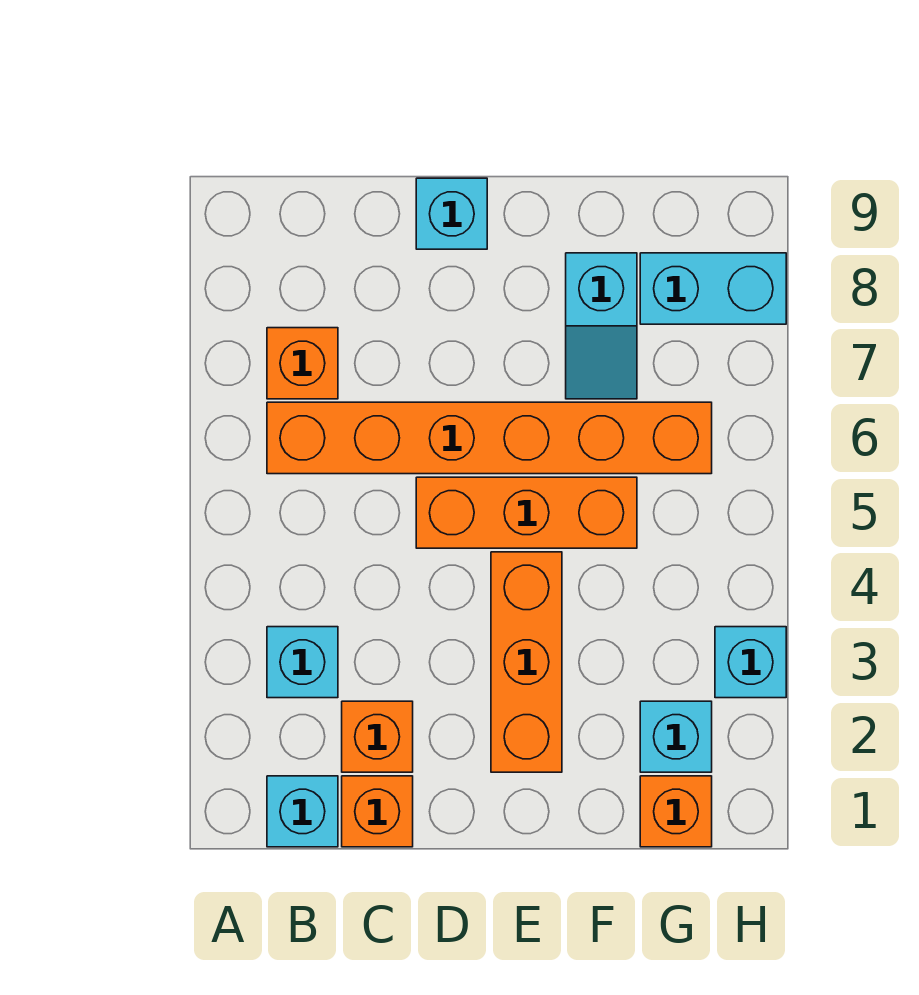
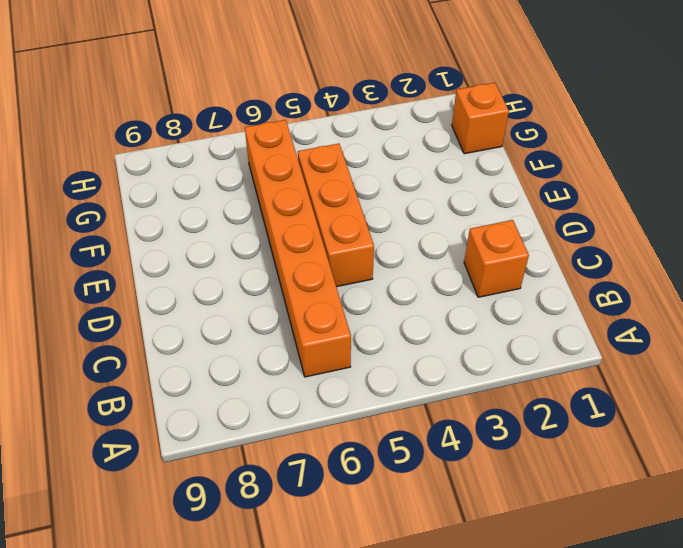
none -> cyan 1x1 brick [267,776,338,847]
none -> cyan 1x1 brick [267,627,338,698]
none -> orange 1x1 brick [267,328,338,399]

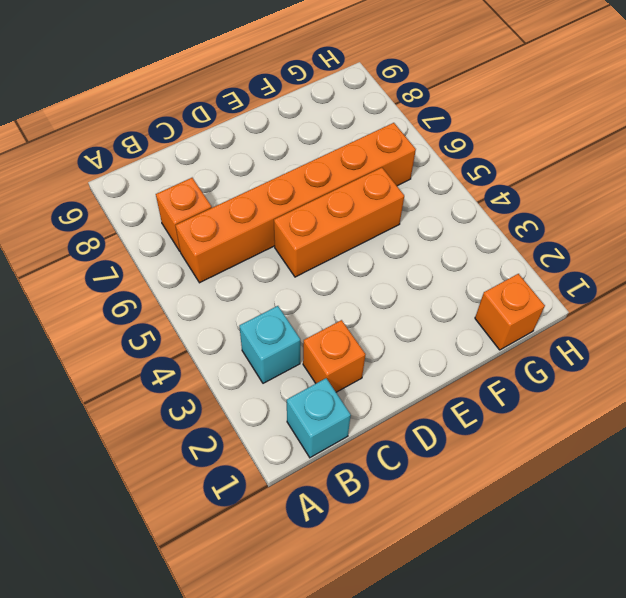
none -> orange 1x1 brick [342,776,413,847]
none -> cyan 1x1 brick [416,178,487,249]
none -> orange 1x3 brick [491,552,562,772]

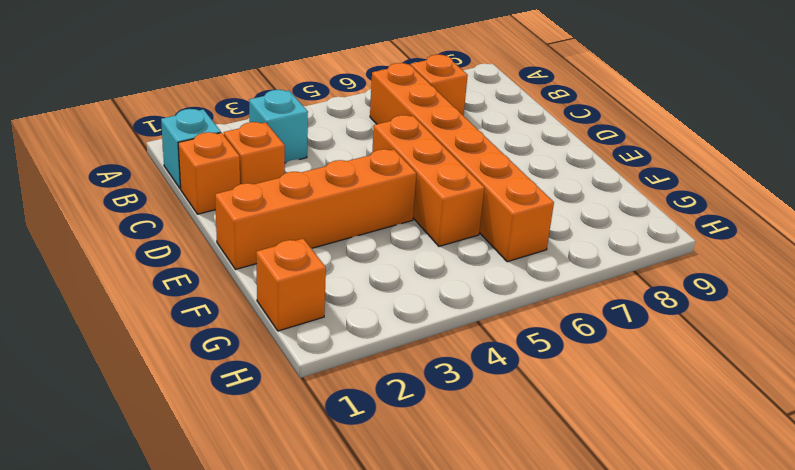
orange 1x4 brick [215,149,416,270] -> orange 1x3 brick [491,552,562,772]
none -> cyan 1x1 brick [416,178,487,249]
none -> cyan 1x2 slope [566,253,637,399]
none -> cyan 1x1 brick [640,701,712,772]

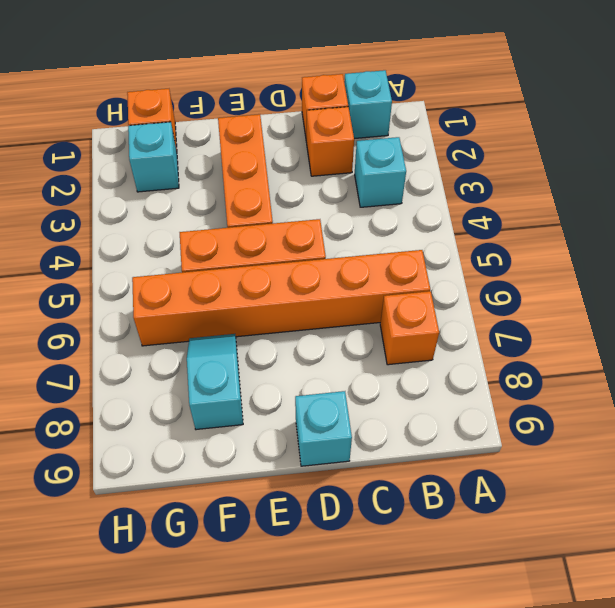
none -> cyan 1x2 brick [640,253,786,324]
none -> cyan 1x1 brick [715,627,786,698]

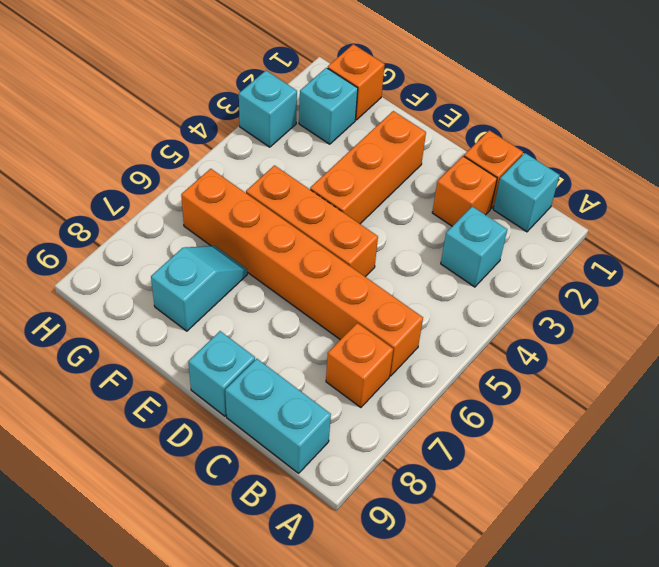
cyan 1x2 brick [225,359,331,473] -> cyan 1x2 brick moved to [640,253,786,324]

